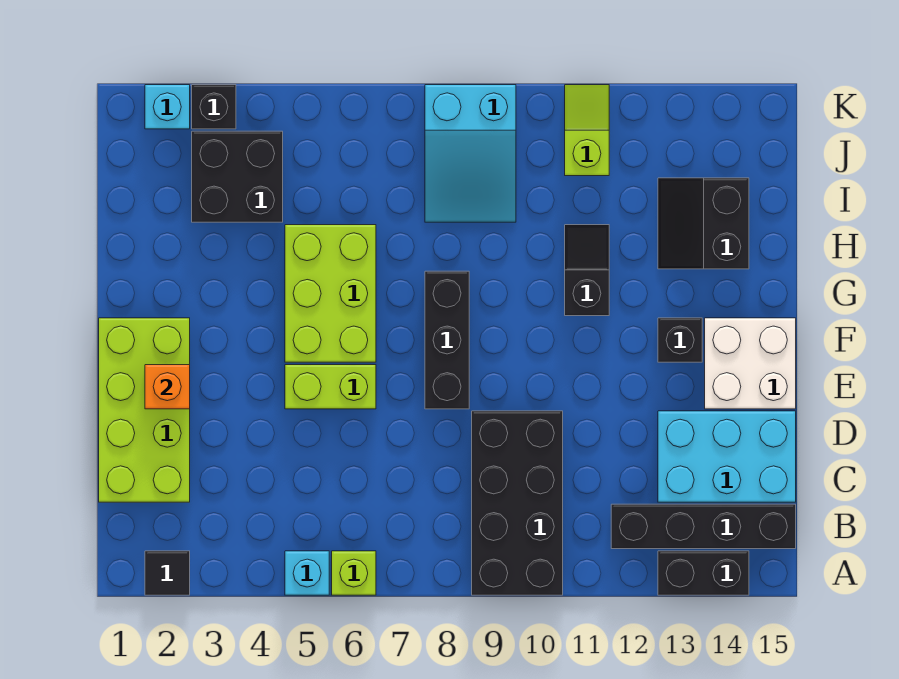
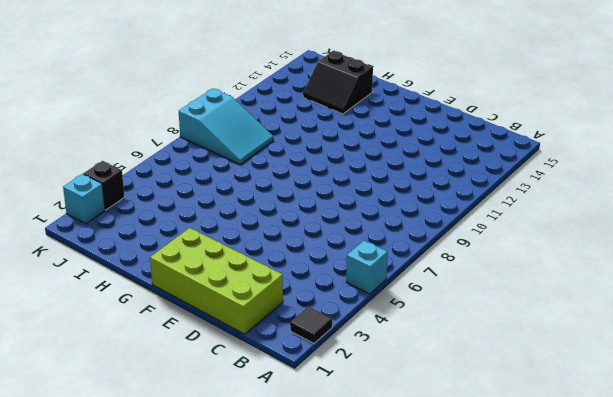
none -> lime 1x1 brick [332,551,376,595]
none -> black 2x4 brick [472,411,563,595]
none -> black 1x2 brick [658,551,749,595]

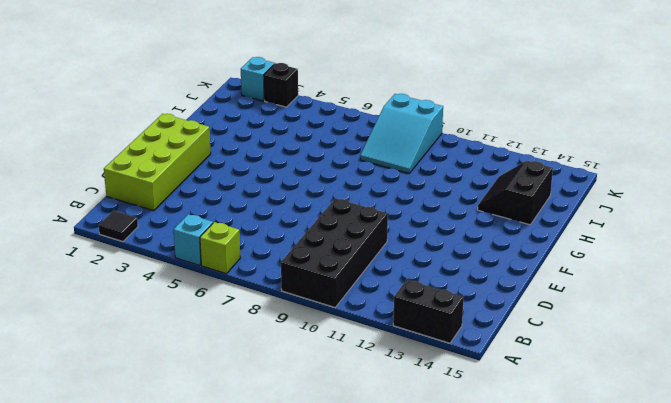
none -> black 1x4 brick [611,504,796,549]
none -> cyan 2x3 brick [658,411,796,502]
none -> lime 1x2 brick [285,365,376,409]

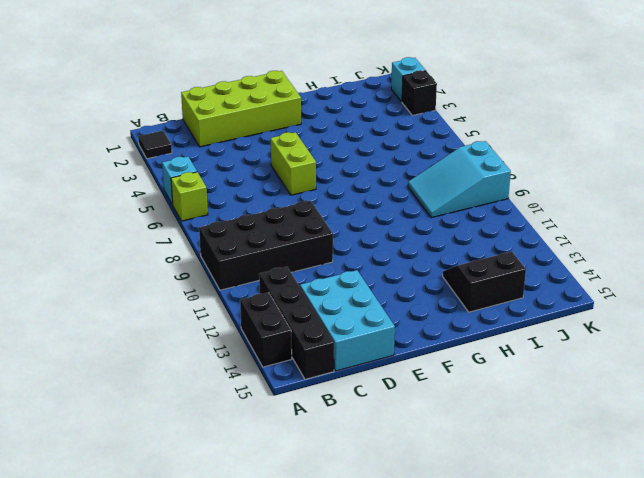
none -> black 1x3 brick [425,271,469,409]
none -> white 2x2 brick [705,318,796,409]
none -> lime 2x3 brick [285,225,376,362]

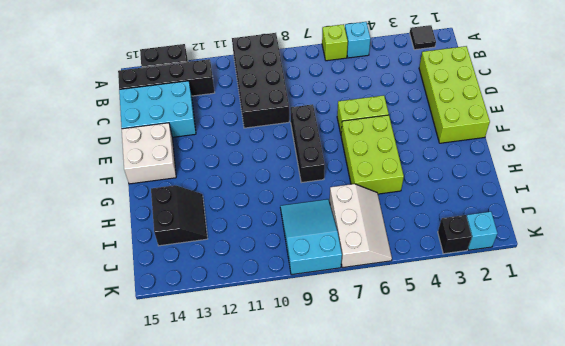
white 2x3 slope [330,184,392,268] -> none
none -> black 1x1 brick [658,318,702,362]
none -> black 1x2 slope [565,225,609,316]
none -> black 2x2 brick [192,131,283,222]

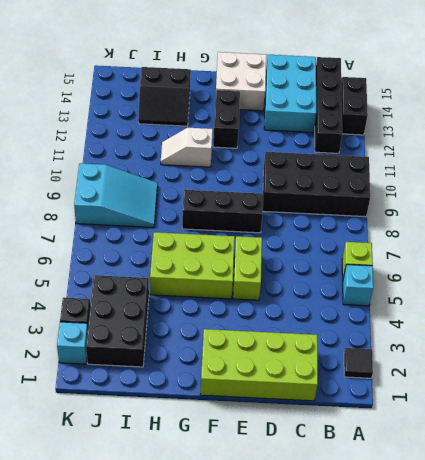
black 1x2 brick [213,90,240,148] -> black 1x1 brick [658,318,702,362]
white 1x2 slope [161,128,213,167] -> black 1x2 slope [565,225,609,316]
black 2x3 brick [86,275,149,367] -> black 2x2 brick [192,131,283,222]
none -> lime 1x2 slope [565,85,609,176]
none -> orange 1x1 brick [145,365,190,409]

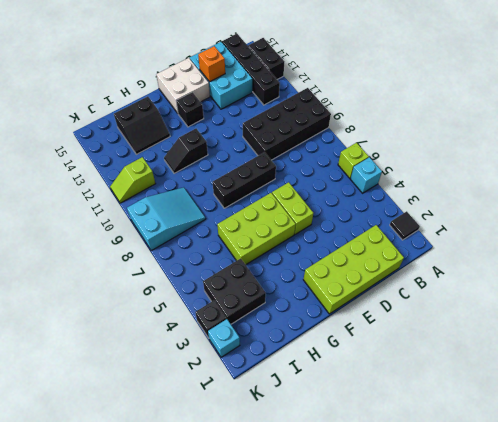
orange 1x1 brick [198,46,225,82] -> orange 1x1 brick moved to [145,365,190,409]

